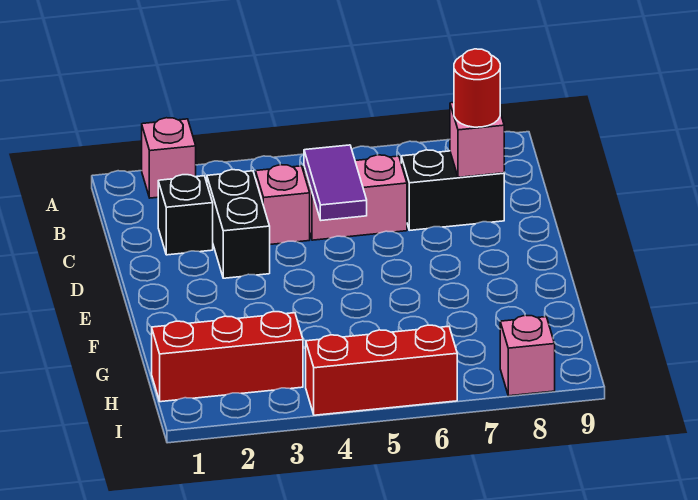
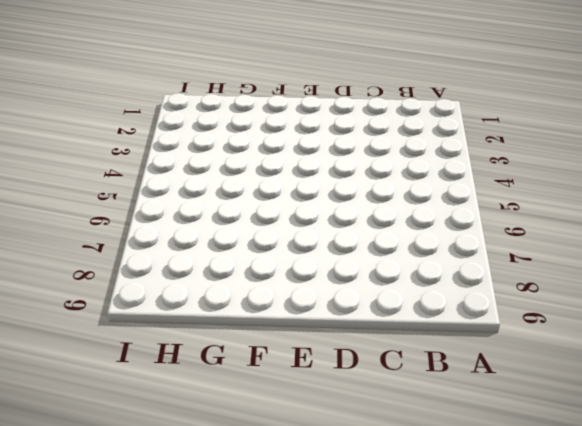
none -> pink 1x1 brick [142,118,196,198]
none -> black 1x1 brick [158,175,213,255]
none -> black 1x2 brick [207,170,270,278]

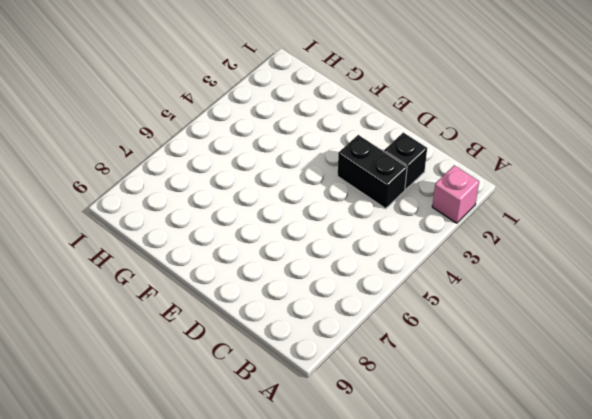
none -> pink 1x1 brick [256,165,310,244]
none -> pink 1x2 brick [304,155,407,240]
none -> black 1x2 brick [401,150,504,230]

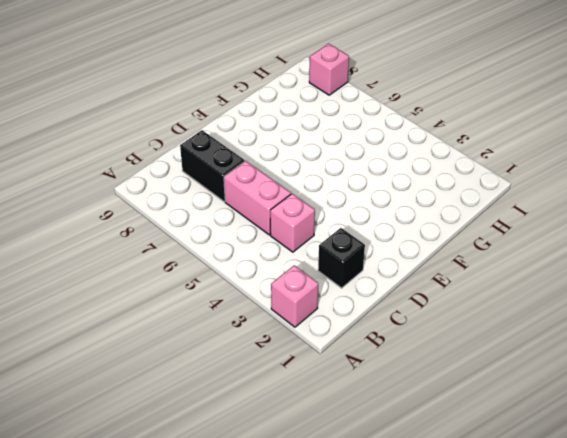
none -> black 1x2 brick [207,170,270,278]
none -> red 1x3 brick [152,311,303,402]
none -> red 1x3 brick [306,325,457,415]

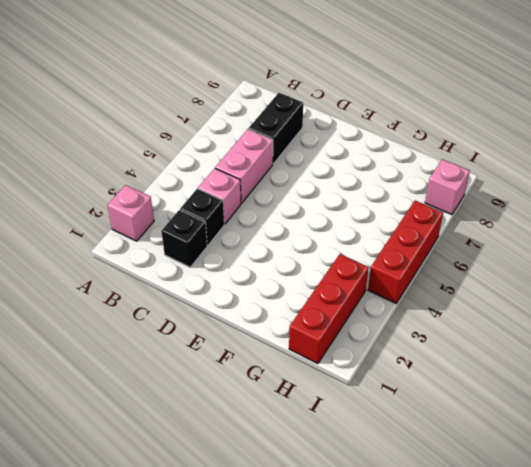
black 1x1 brick [180,189,224,245] -> black 1x2 brick [207,170,270,278]
none -> purple 1x2 tile [304,145,367,220]
none -> pink 1x1 brick [450,103,504,177]
none -> red 1x1 round brick [454,49,500,127]

